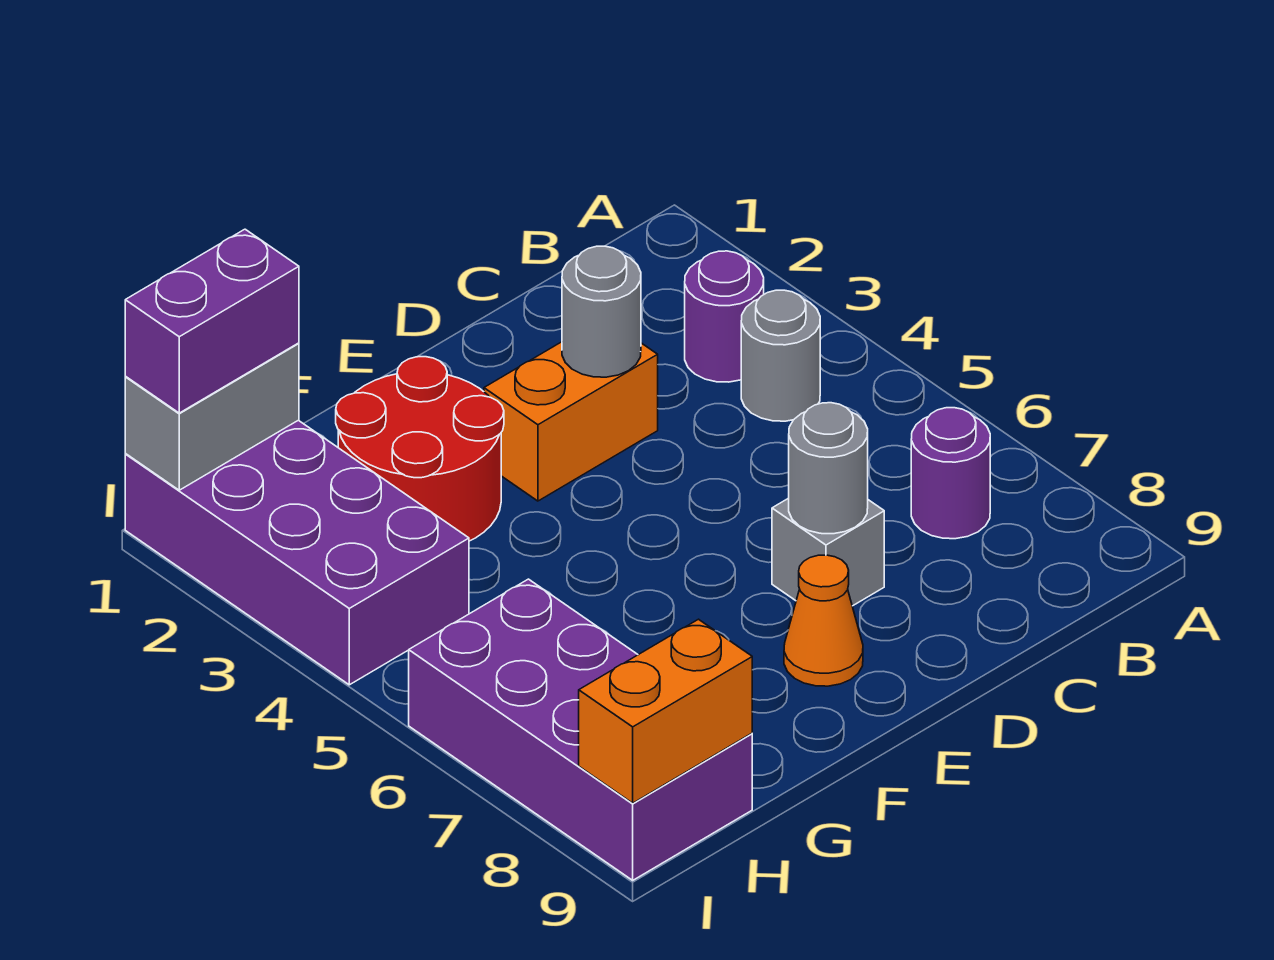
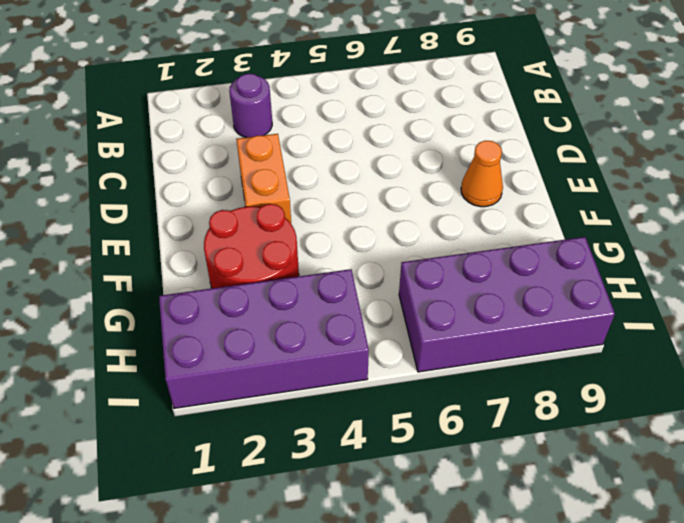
none -> grey 1x1 round brick [741,290,820,421]
none -> purple 1x1 round brick [911,408,990,539]
none -> grey 1x1 brick [772,498,884,606]

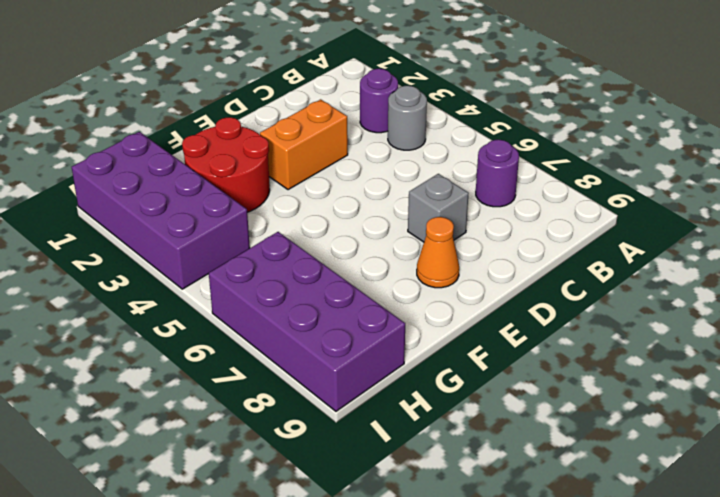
none -> grey 1x1 round brick [562,246,641,377]
none -> grey 1x1 round brick [789,403,868,534]
none -> grey 1x2 brick [125,343,299,490]

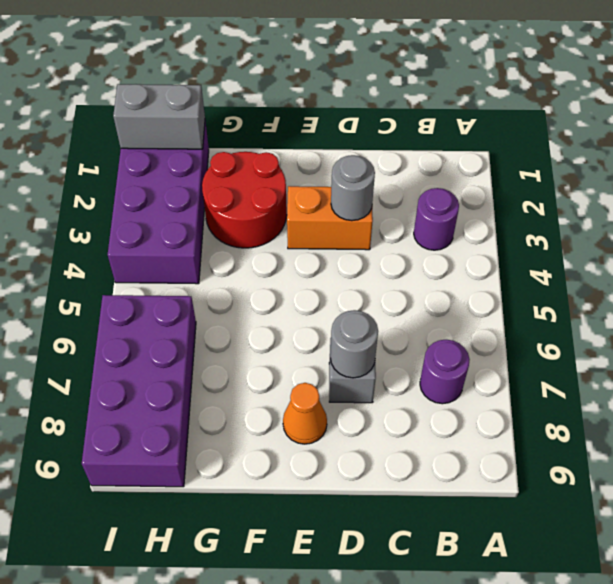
none -> grey 1x1 round brick [741,290,820,421]
none -> orange 1x2 brick [579,619,752,803]
none -> purple 1x2 brick [125,229,299,413]

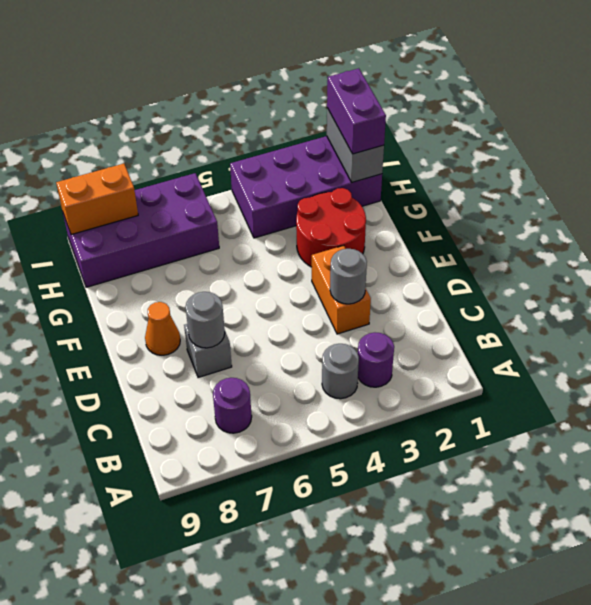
orange 1x2 brick [56,164,138,235] -> orange 1x2 brick turned to [579,619,752,803]

